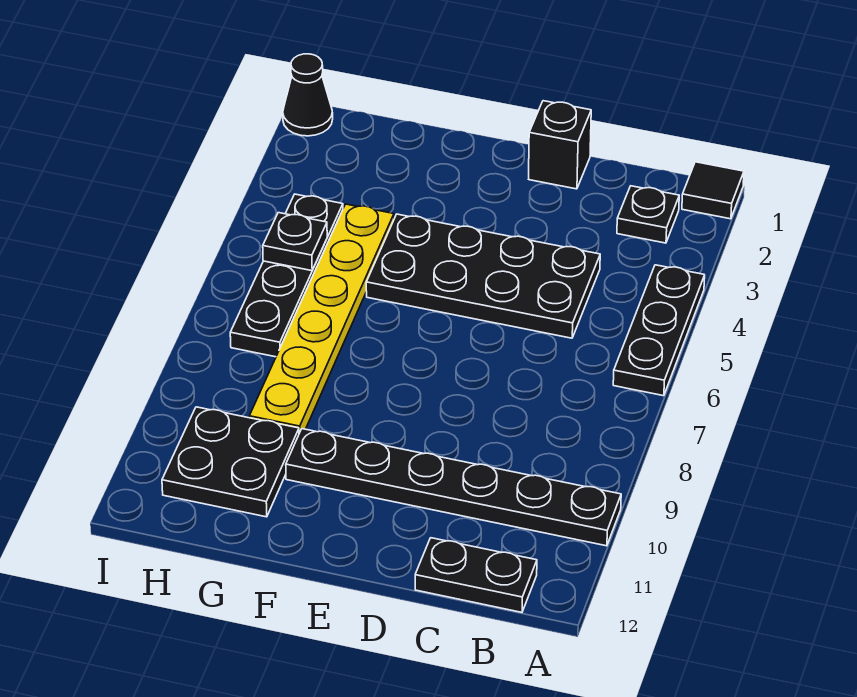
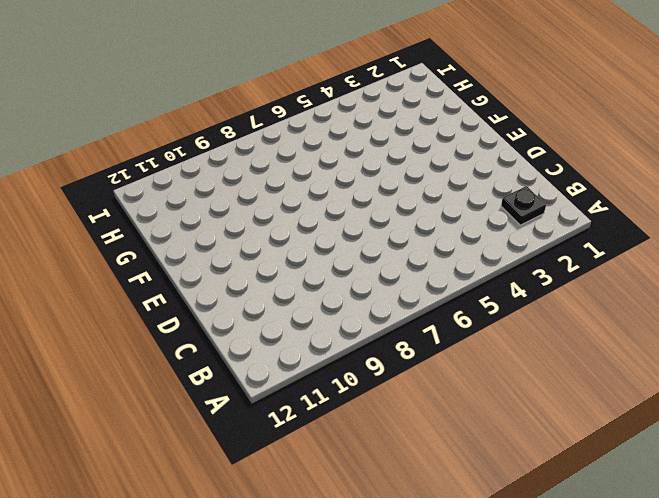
none -> black 1x1 tile [682,162,744,219]
none -> black 1x3 plate [613,265,705,396]
none -> black 1x6 plate [286,429,621,546]

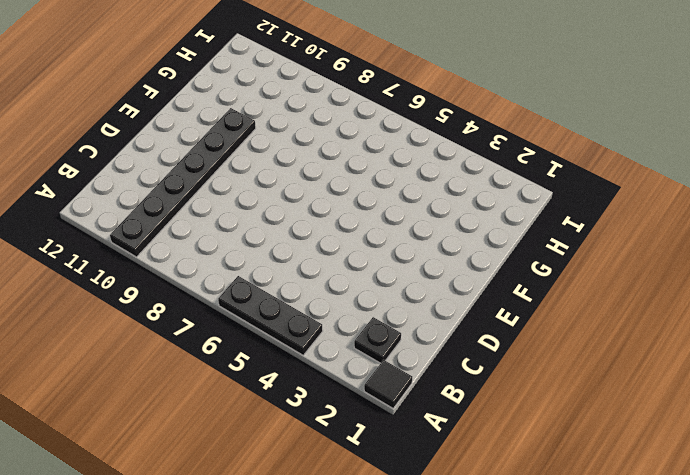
none -> black 1x2 plate [415,538,537,612]
none -> black 2x4 plate [366,214,600,338]
none -> black 1x1 brick [529,101,591,189]

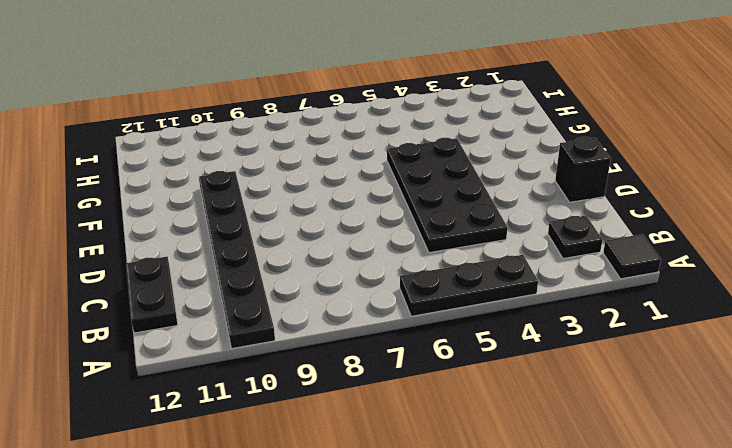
none -> yellow 1x6 plate [249,204,394,433]
none -> black 2x2 plate [162,407,299,517]
none -> black 1x4 plate [230,194,343,357]

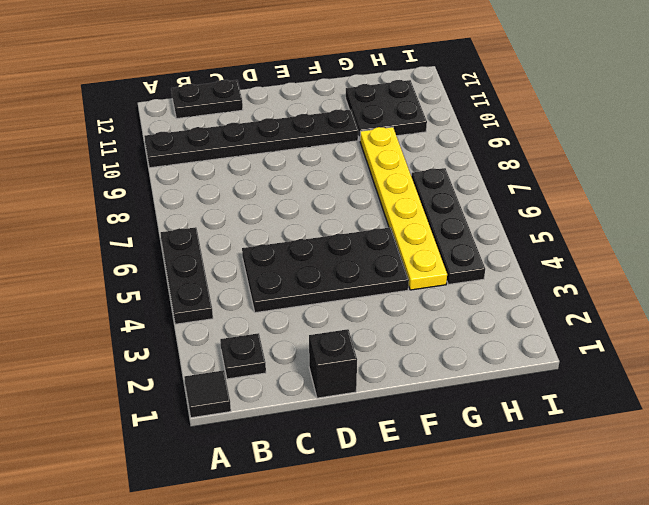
none -> black 1x1 cone [283,54,333,136]
none -> black 1x1 plate [263,213,327,271]

